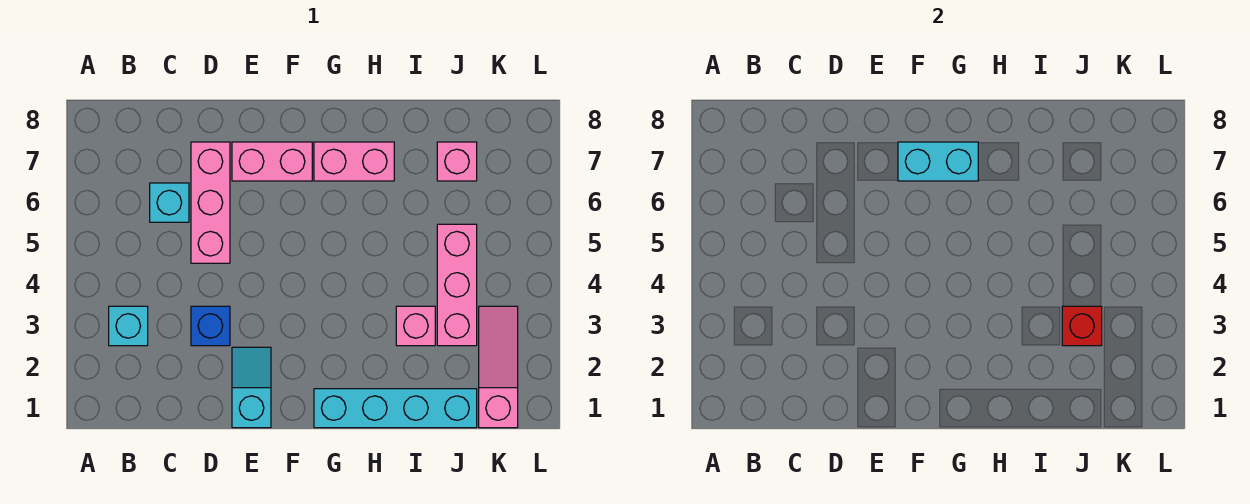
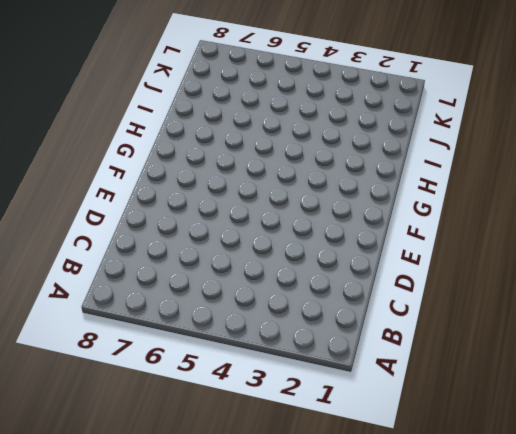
none -> cyan 1x1 brick [109,306,148,346]
none -> cyan 1x1 brick [150,183,189,222]
none -> blue 1x1 brick [191,306,230,346]

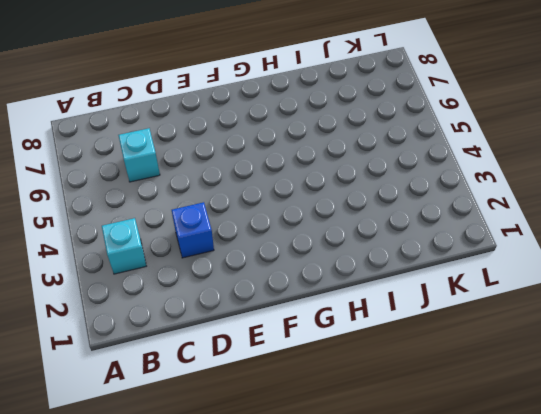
none -> pink 1x3 brick [191,142,230,263]
none -> cyan 1x2 slope [232,347,271,428]
none -> pink 1x2 brick [232,142,312,181]

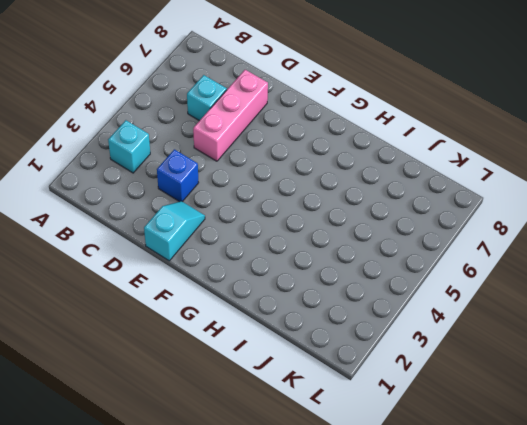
none -> pink 1x2 brick [232,142,312,181]
none -> cyan 1x4 brick [314,389,477,428]
none -> pink 1x2 brick [314,142,394,181]

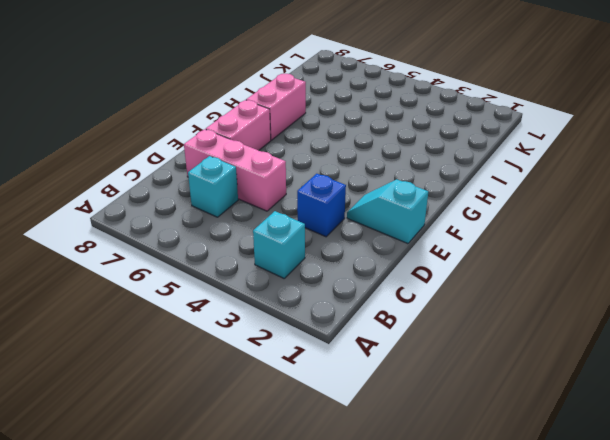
none -> cyan 1x4 brick [314,389,477,428]
none -> pink 1x1 brick [396,306,435,346]
none -> pink 1x3 brick [437,224,477,346]

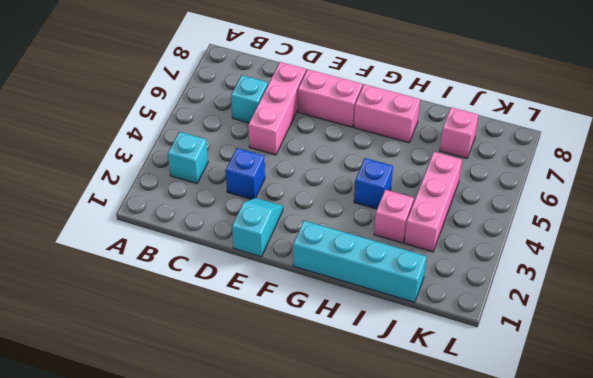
blue 1x1 brick [354,158,393,209] -> none
none -> pink 1x3 slope [479,306,518,428]
none -> cyan 1x2 brick [898,142,978,181]
none -> red 1x1 brick [1062,306,1102,346]

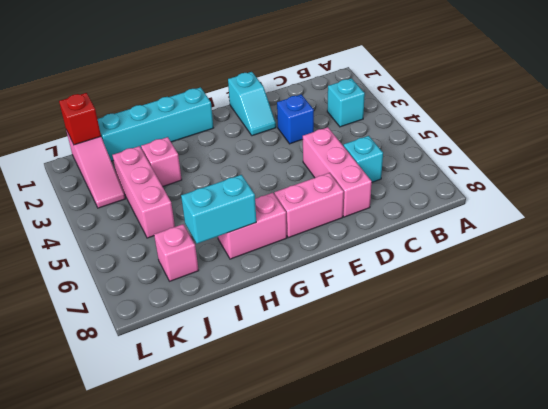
cyan 1x2 brick [181,175,256,244] -> cyan 1x2 brick moved to [898,142,978,181]
red 1x1 brick [59,93,101,145] -> red 1x1 brick moved to [1062,306,1102,346]

